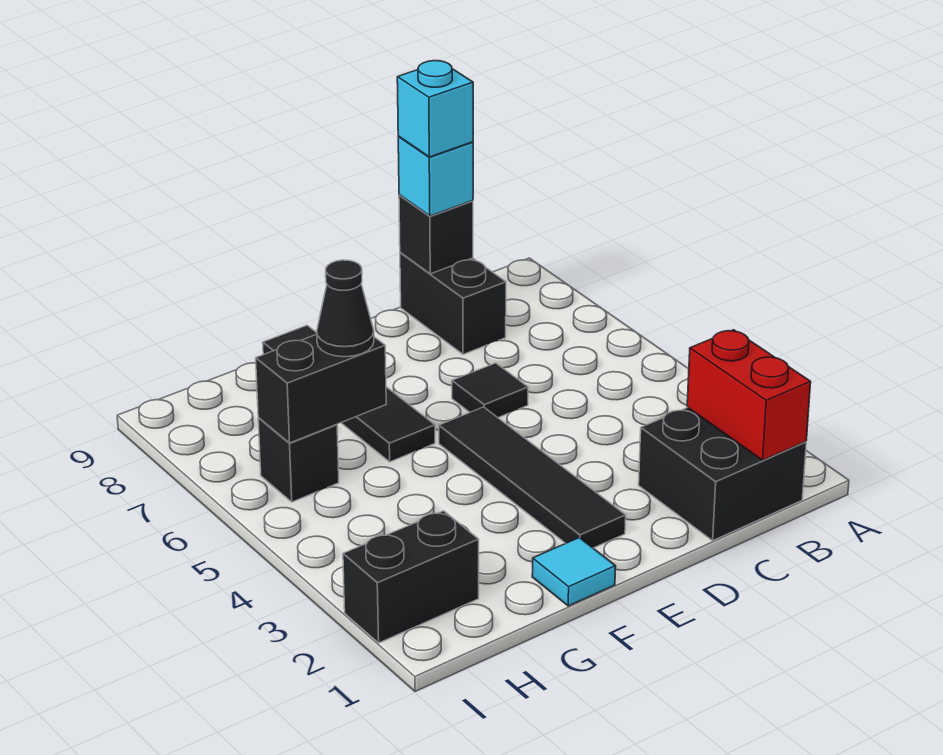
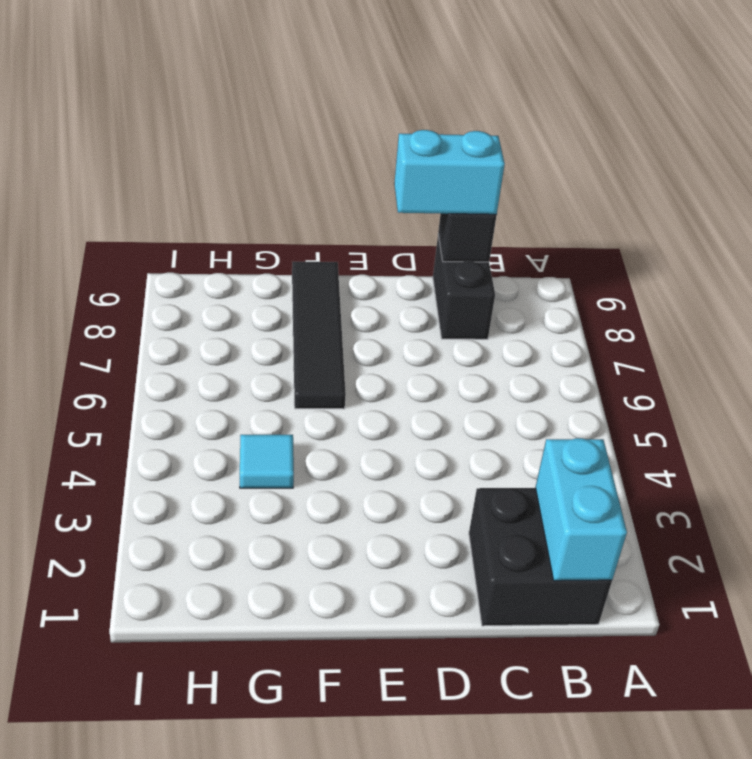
cyan 1x2 brick [535,438,627,581] -> red 1x2 brick [687,330,811,460]
cyan 1x2 brick [394,130,505,214] -> cyan 1x1 brick [398,137,473,216]
cyan 1x1 tile [240,435,294,488] -> cyan 1x1 tile moved to [532,538,616,606]
none -> black 1x1 tile [452,363,528,418]
none -> black 1x4 tile [439,407,626,548]
none -> black 1x2 brick [343,511,479,643]

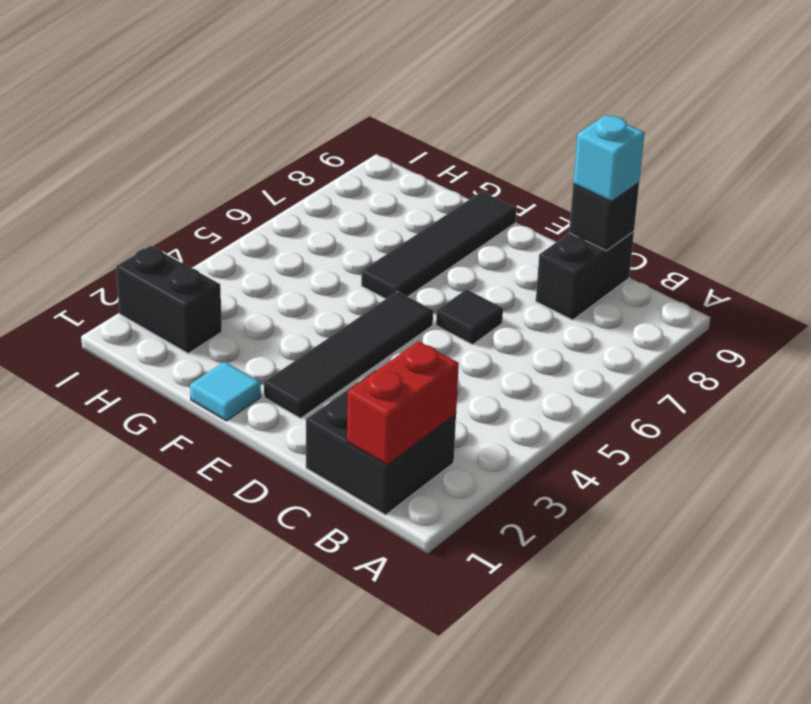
none -> black 1x1 brick [258,418,339,502]
none -> black 1x2 brick [256,334,386,443]
none -> black 1x1 cone [317,260,374,357]

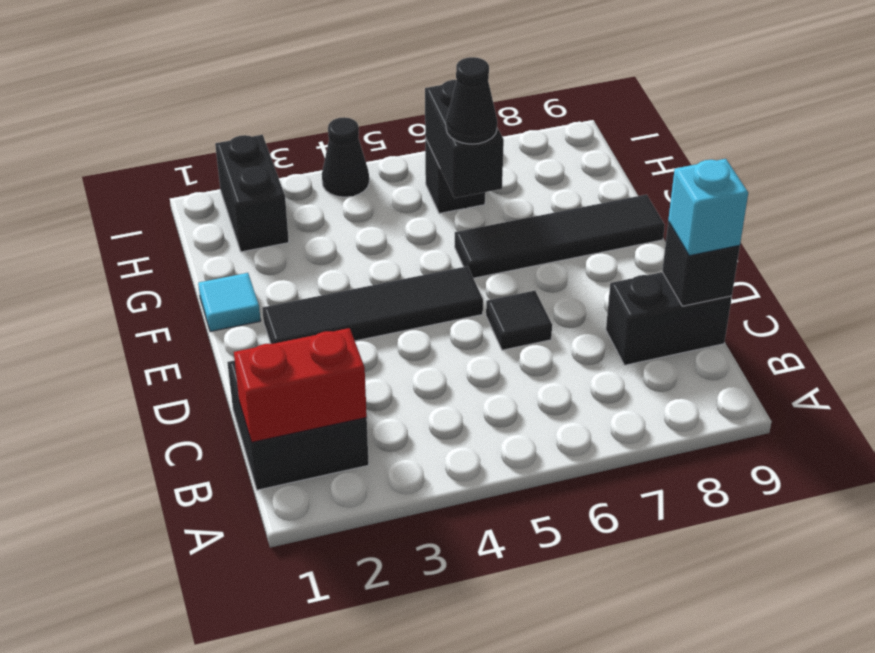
black 1x1 cone [322,117,369,197] -> none
none -> cyan 1x1 brick [397,61,473,157]

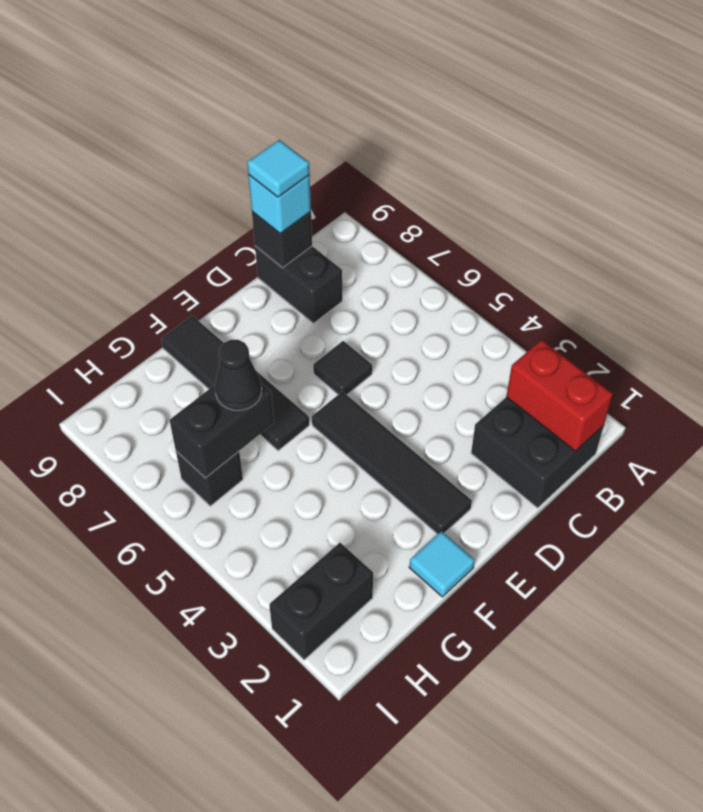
cyan 1x1 tile [247,140,310,197] -> cyan 1x1 brick [397,61,473,157]

